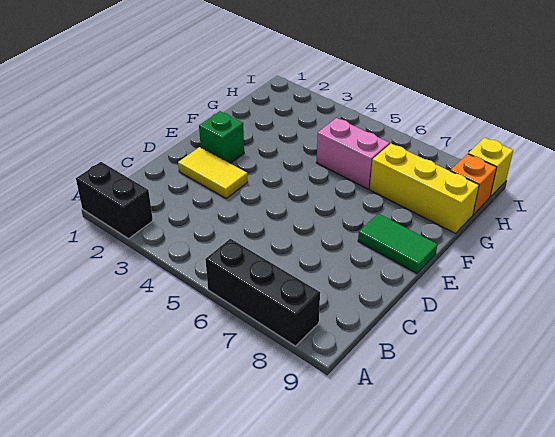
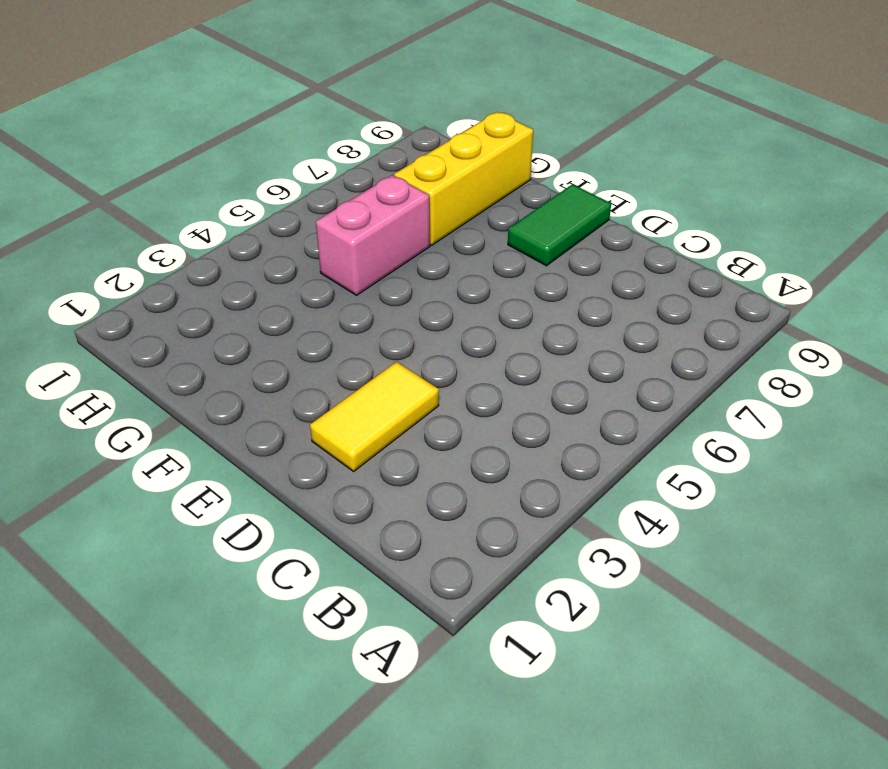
none -> black 1x2 brick [76,162,153,239]
none -> black 1x3 brick [205,239,320,346]

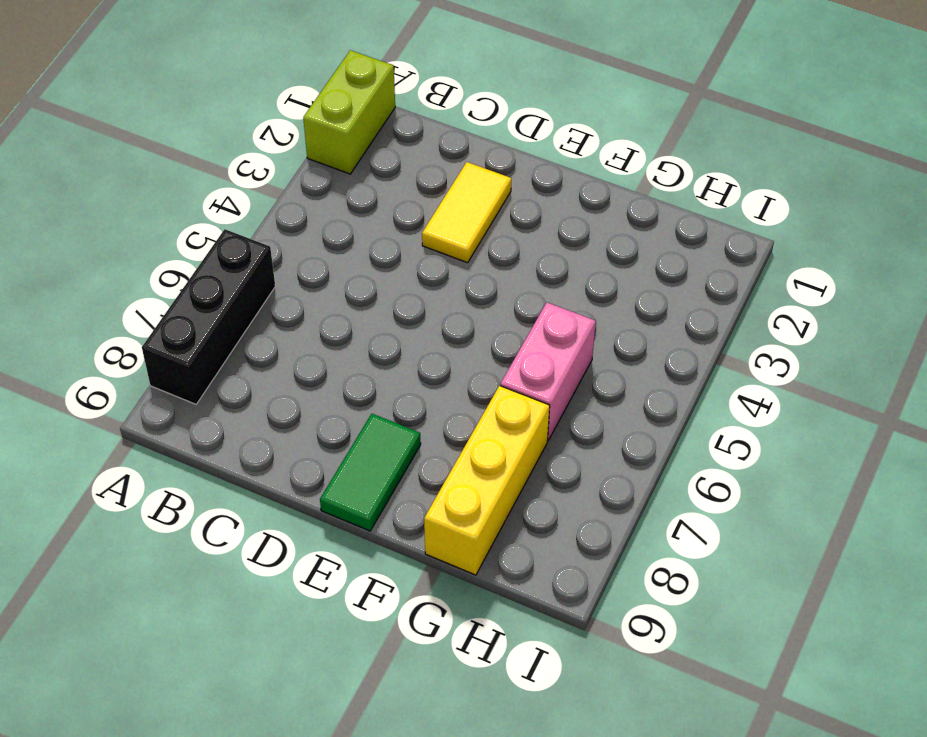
lime 1x2 brick [303,50,395,174] -> black 1x2 brick [76,162,153,239]
none -> green 1x1 brick [199,111,244,163]
none -> orange 1x1 brick [450,154,497,215]

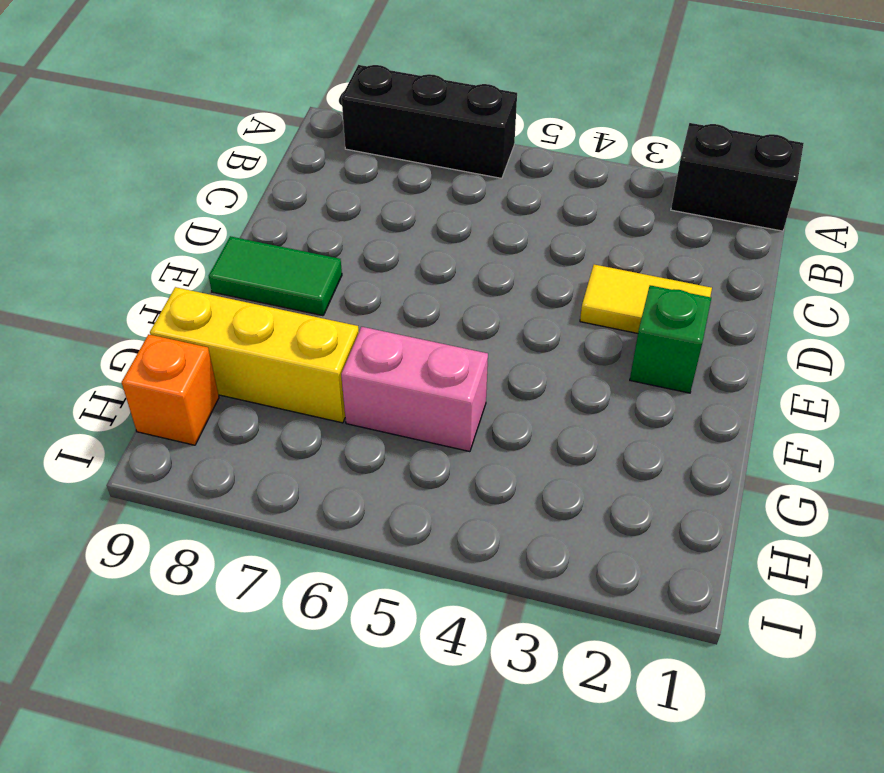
none -> yellow 1x1 brick [468,138,513,197]

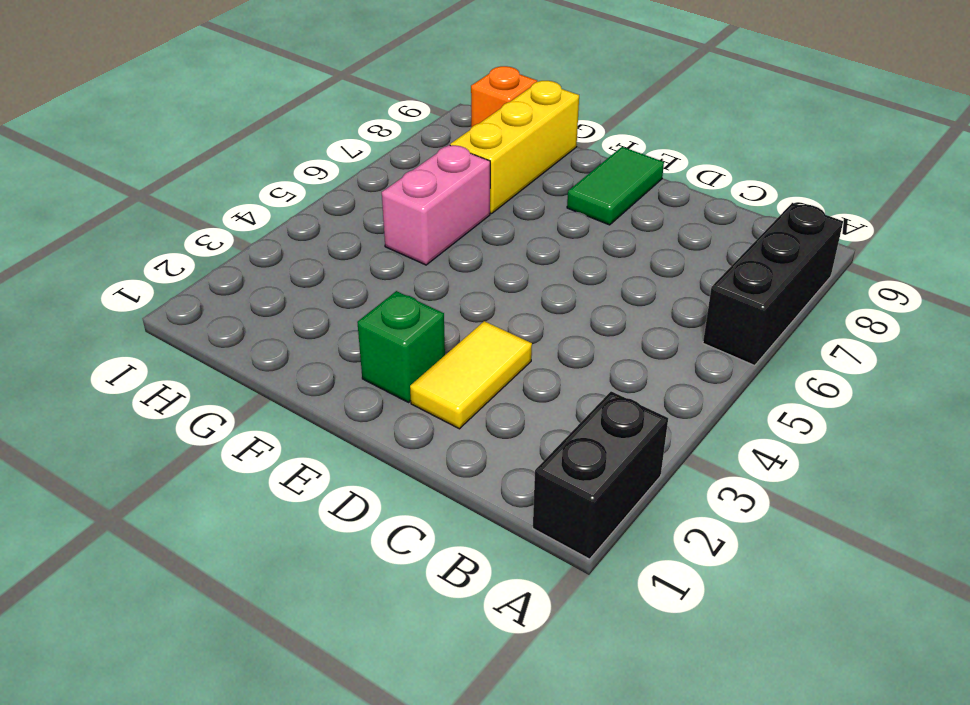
none -> yellow 1x1 brick [468,138,513,197]

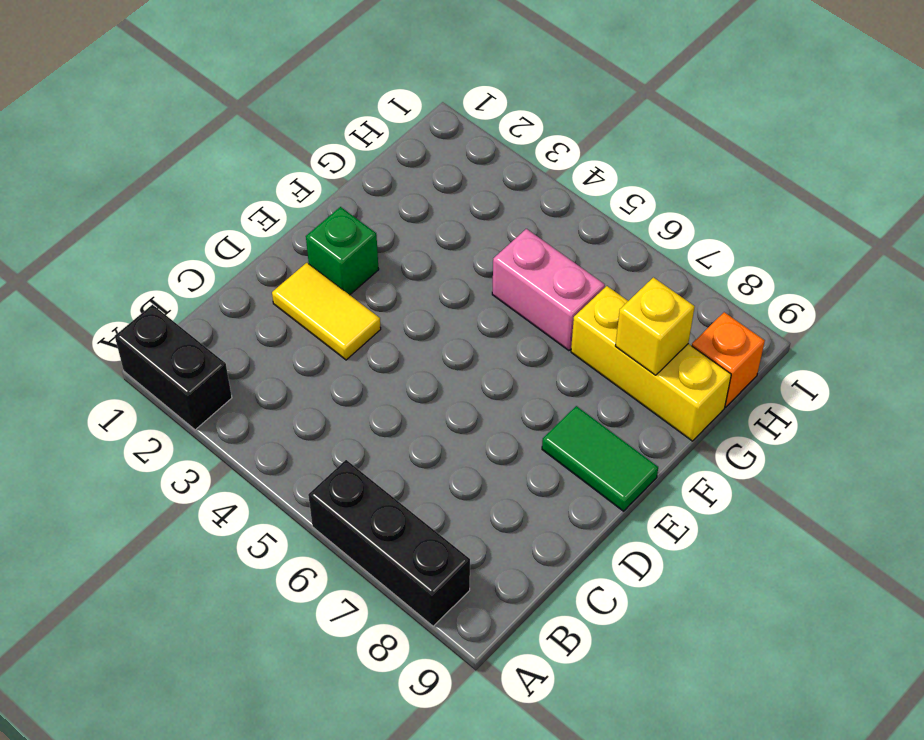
yellow 1x1 brick [616,277,695,375] -> yellow 1x1 brick moved to [468,138,513,197]

